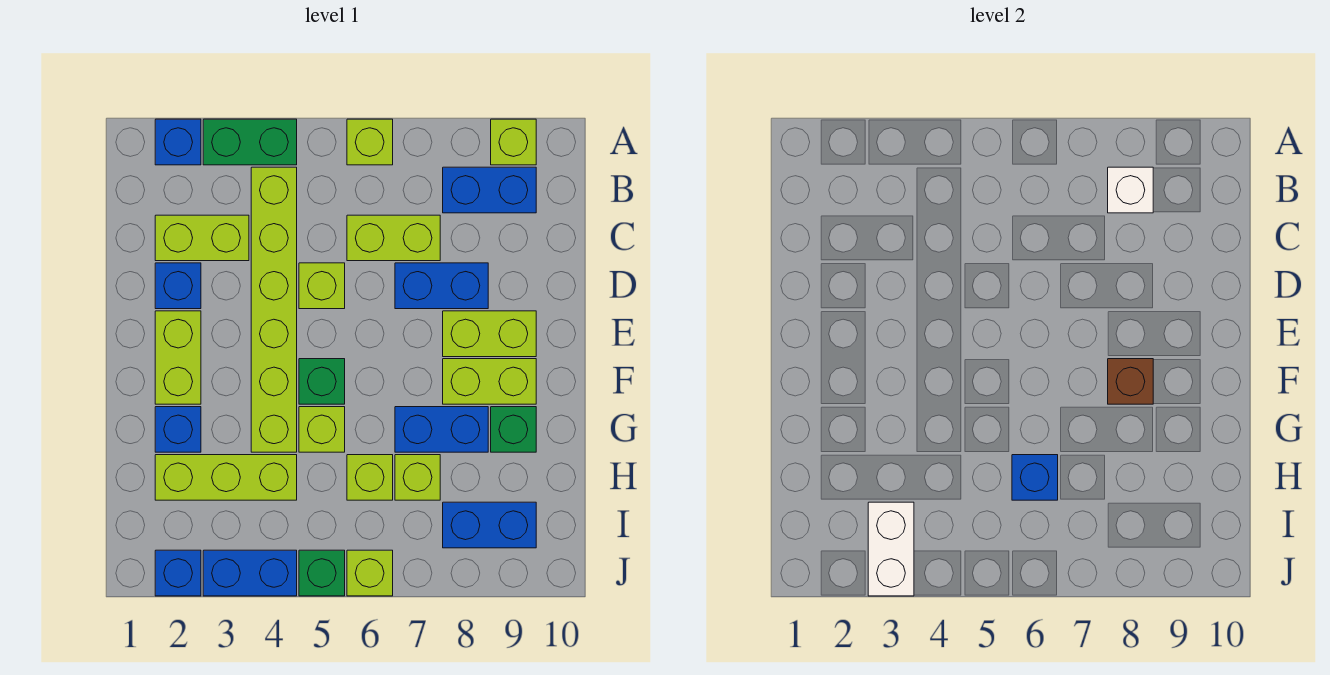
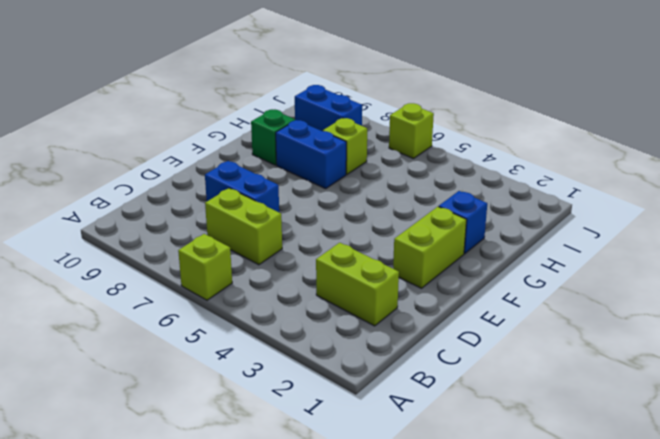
none -> blue 1x1 brick [155,119,201,165]
none -> green 1x2 brick [203,119,297,165]
none -> lime 1x1 brick [491,119,536,165]
none -> lime 1x6 brick [251,167,297,452]

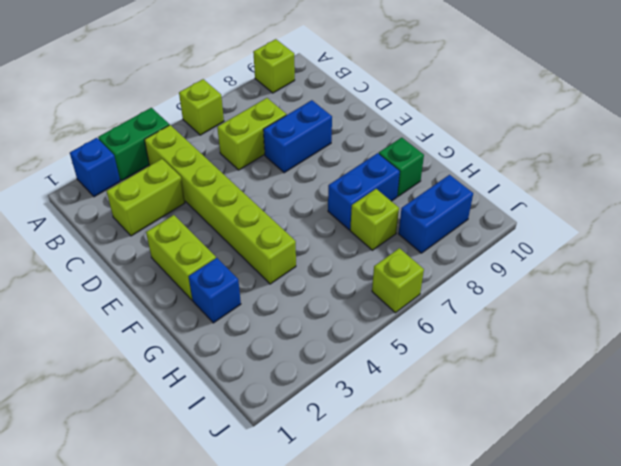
none -> blue 1x2 brick [443,167,536,213]
none -> blue 1x1 brick [155,263,201,309]
none -> lime 1x1 brick [299,263,345,309]
none -> lime 1x2 brick [443,311,536,357]

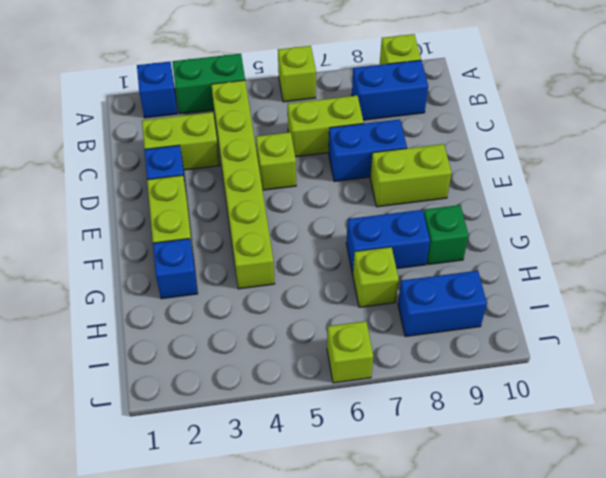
none -> green 1x1 brick [299,359,345,404]
none -> lime 1x2 brick [443,359,536,404]
none -> lime 1x1 brick [299,407,345,452]
none -> lime 1x3 brick [155,455,297,500]

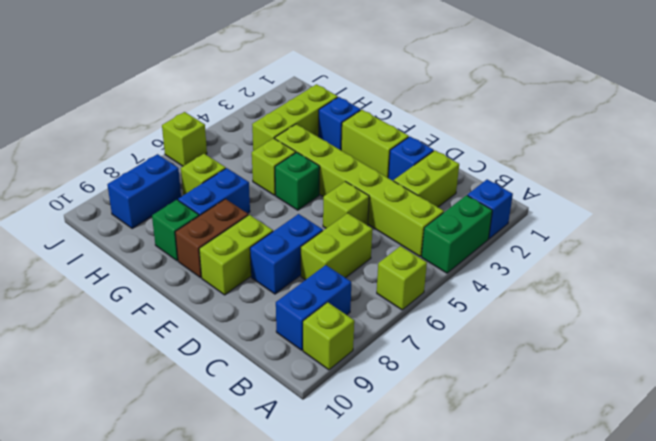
brown 1x2 brick [175,199,248,278] -> lime 1x2 brick [443,359,536,404]
none -> lime 1x1 brick [347,455,393,500]
none -> blue 1x1 brick [155,550,201,596]
none -> blue 1x2 brick [203,550,297,596]
none -> green 1x1 brick [299,550,345,596]

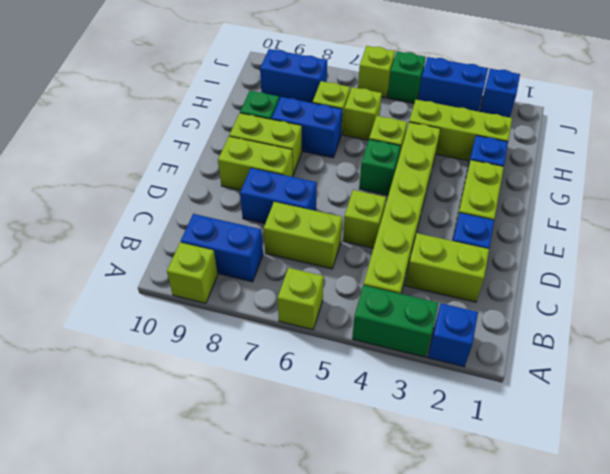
none -> white 1x1 brick [1108,167,1153,213]
none -> brown 1x1 brick [1108,359,1153,404]
none -> blue 1x1 brick [1012,455,1058,500]
none -> white 1x2 brick [868,502,914,596]

